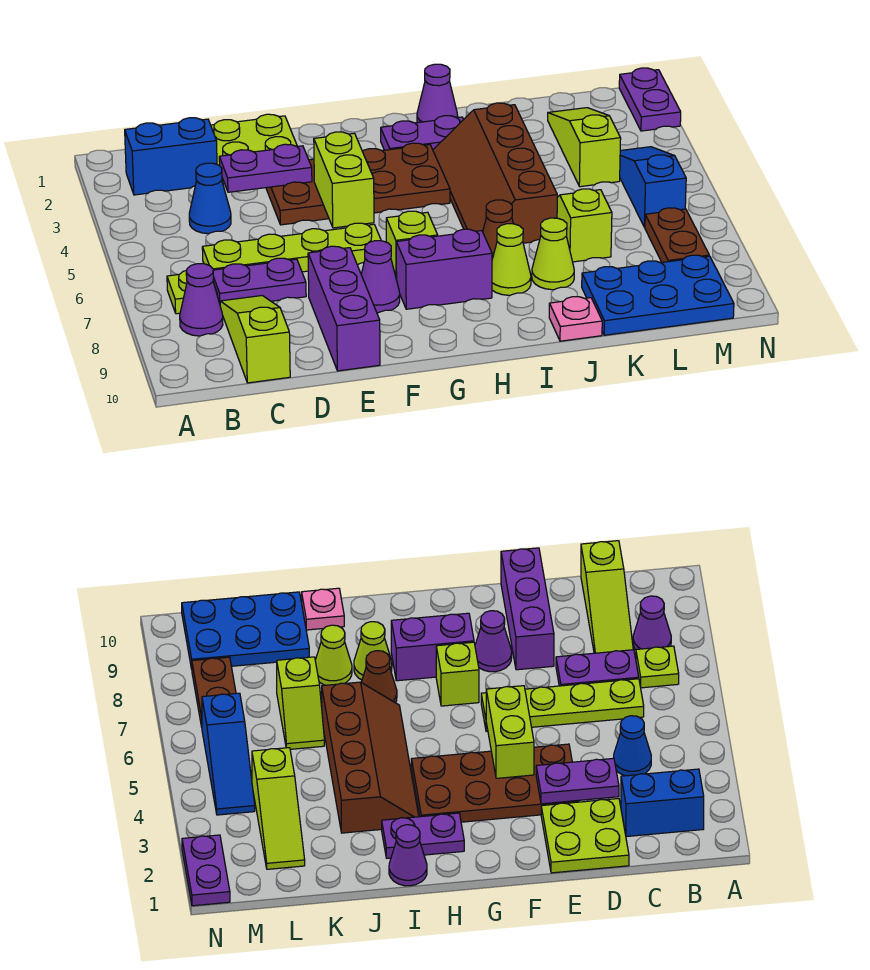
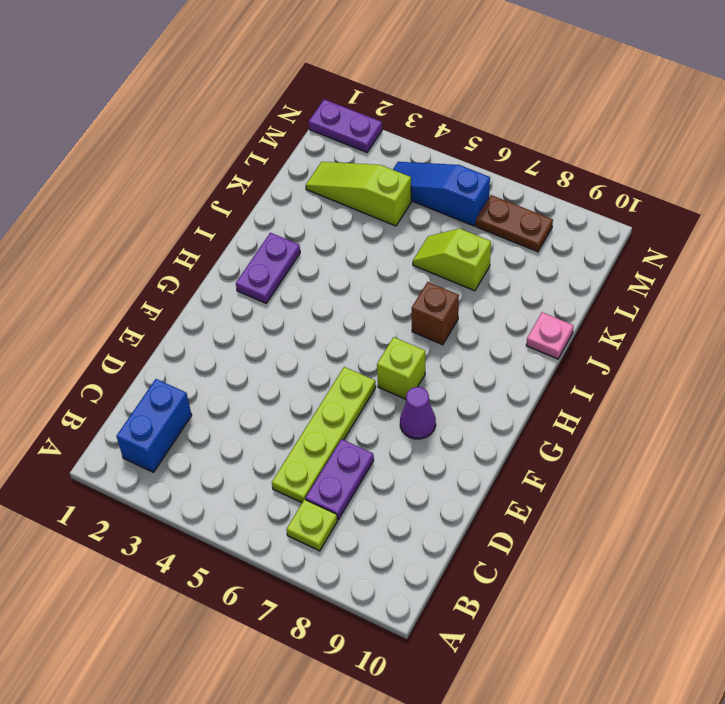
brown 1x1 brick [411,282,459,345] -> brown 1x1 cone [483,200,513,259]
none -> purple 1x1 cone [180,264,223,336]
none -> blue 1x1 cone [189,163,231,234]
none -> lime 1x3 slope [220,296,290,383]

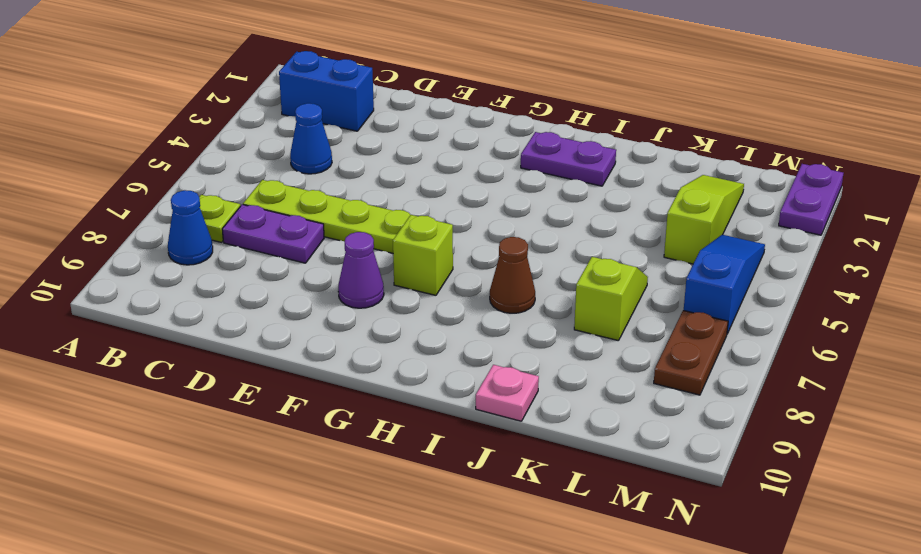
blue 1x1 cone [168,190,213,265] -> purple 1x1 cone [180,264,223,336]
none -> lime 1x3 slope [220,296,290,383]
none -> lime 2x2 plate [211,114,297,184]
none -> brown 2x4 plate [266,143,450,225]

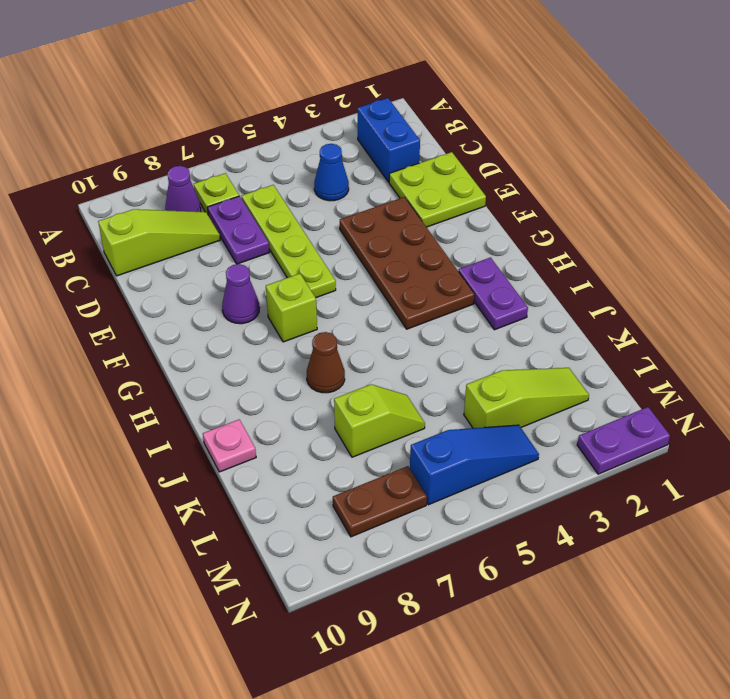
none -> purple 1x3 brick [308,246,380,371]
none -> purple 1x2 brick [396,229,492,309]
none -> purple 1x1 cone [417,64,458,123]

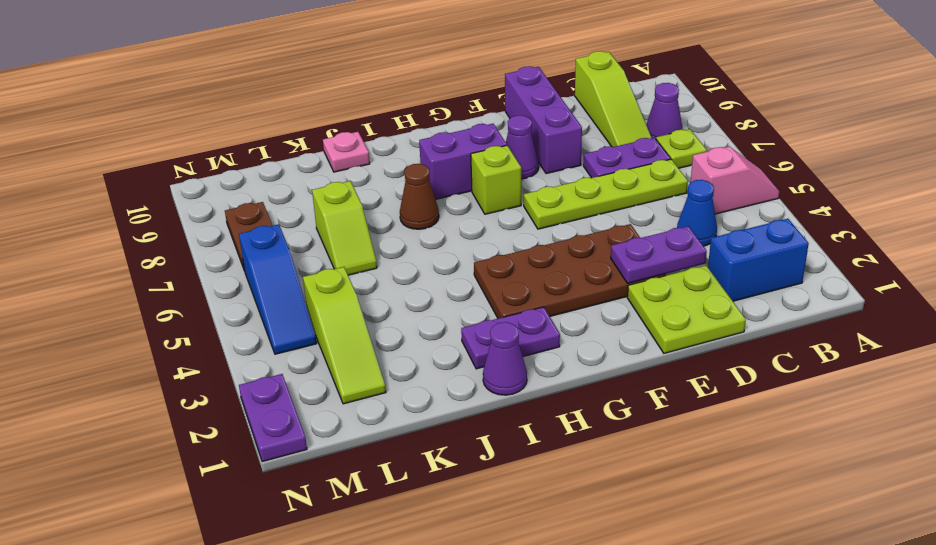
pink 1x2 slope [691,147,779,214] -> none
none -> brown 2x4 slope [433,103,557,243]
none -> lime 1x1 cone [492,224,531,295]
none -> lime 1x1 cone [532,218,574,290]

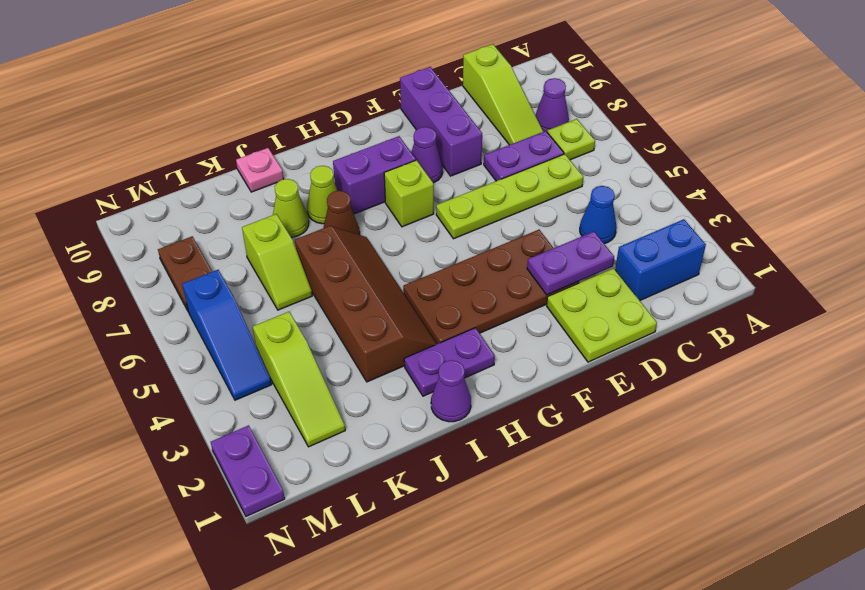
none -> blue 2x3 plate [582,255,734,335]
none -> lime 1x2 brick [314,132,374,228]

